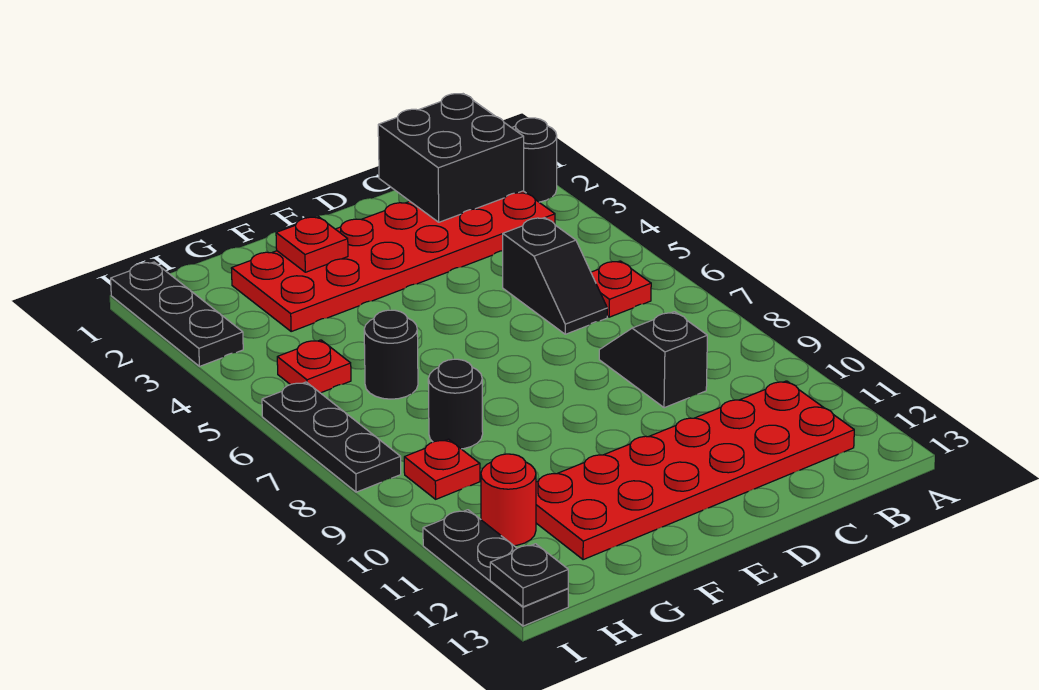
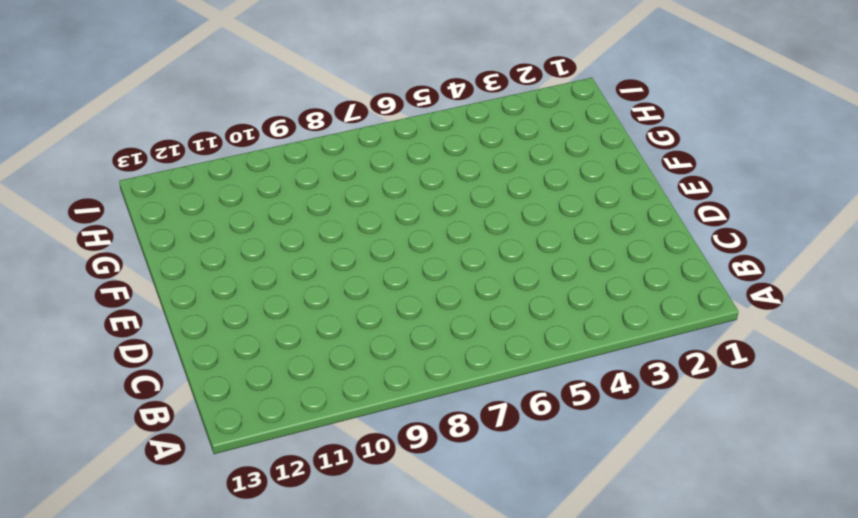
none -> black 1x1 round brick [512,118,557,202]
none -> red 2x6 plate [231,191,555,331]
none -> red 1x1 plate [591,261,651,317]

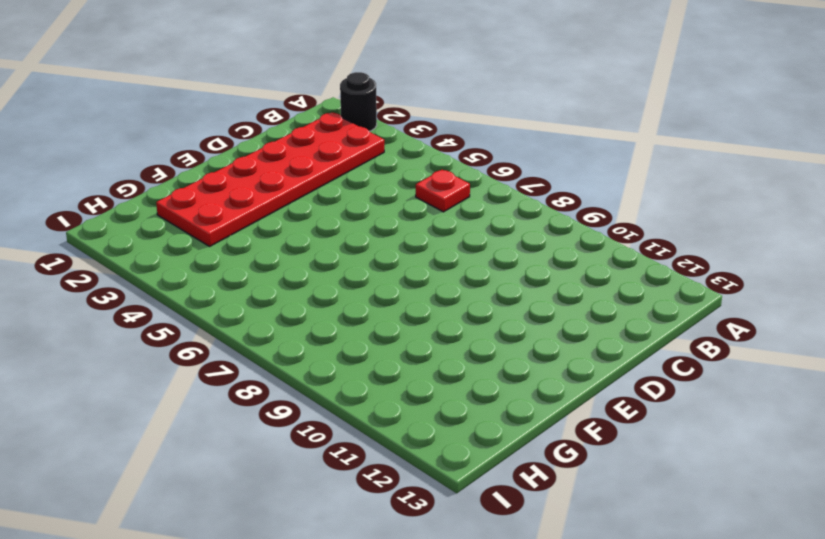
none -> red 2x6 plate [536,381,854,560]
none -> black 1x2 slope [503,218,607,334]
none -> black 1x2 slope [599,312,707,408]

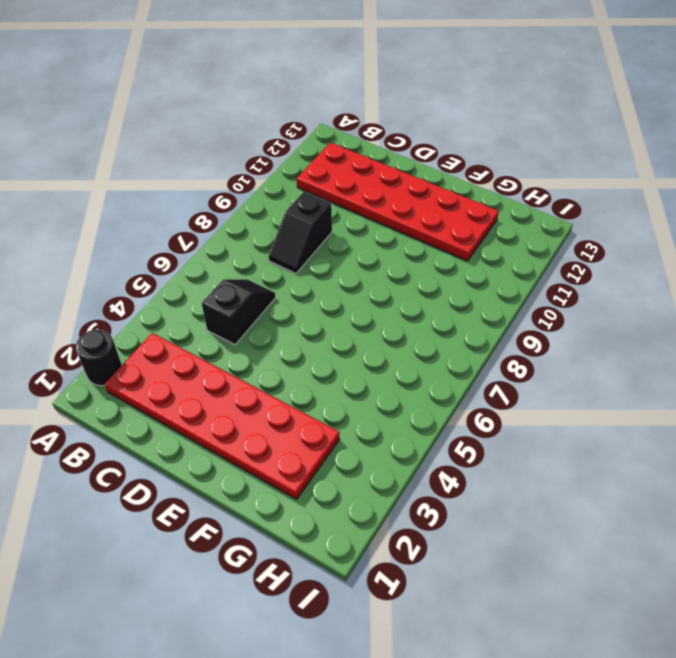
none -> red 1x1 plate [591,261,651,317]
none -> black 1x1 round brick [364,310,418,399]
none -> black 1x1 round brick [428,359,483,449]

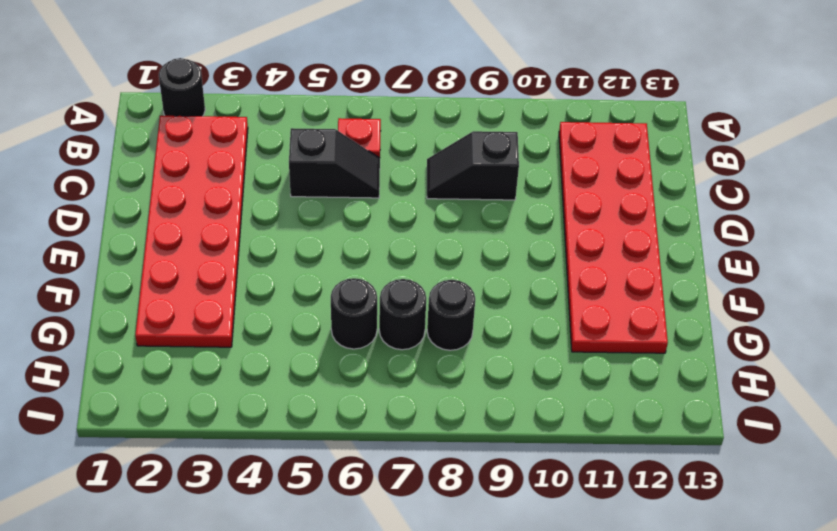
black 1x1 round brick [379,279,426,350] -> none
none -> red 1x1 plate [277,340,351,393]
none -> red 1x1 plate [404,439,480,499]
none -> red 1x1 round brick [481,454,536,546]

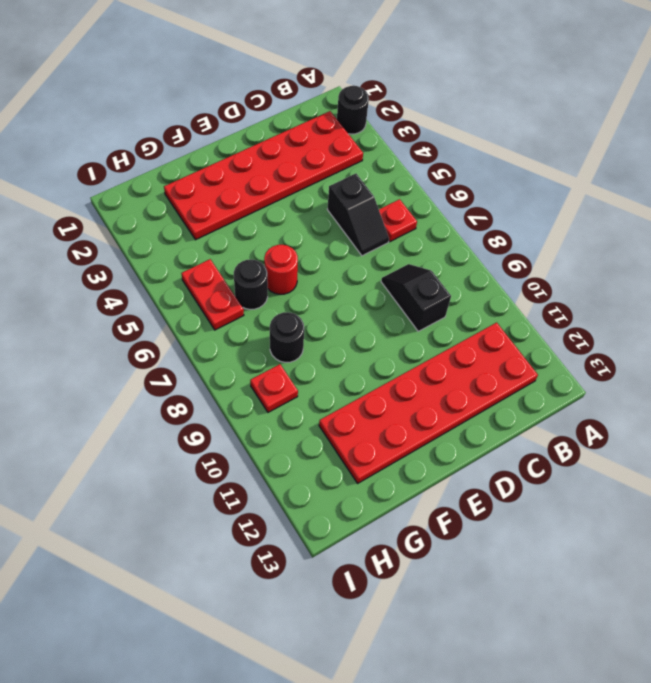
red 1x1 round brick [264,245,298,294] -> red 1x1 round brick moved to [481,454,536,546]
red 1x2 plate [181,259,244,330] -> red 1x1 plate [277,340,351,393]
none -> black 1x3 plate [111,262,243,366]
none -> black 1x3 plate [262,382,401,492]
none -> black 1x3 plate [423,510,568,626]

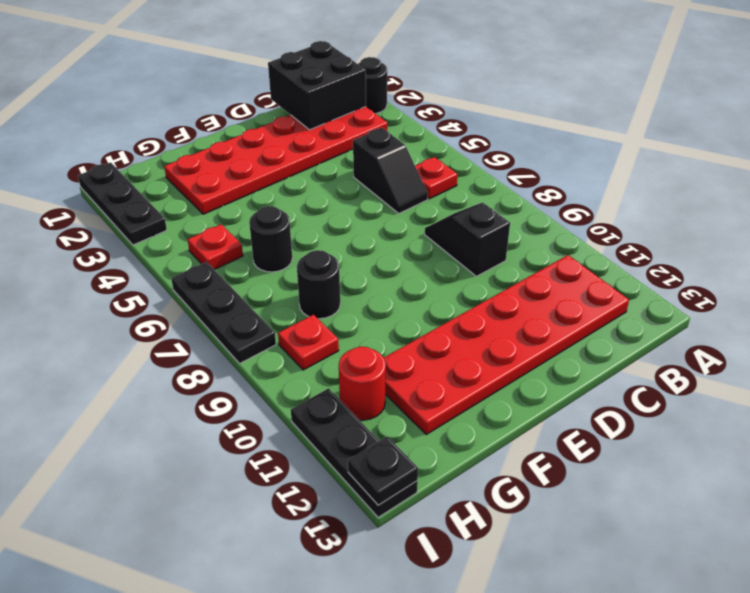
none -> red 1x1 plate [276,217,348,272]

